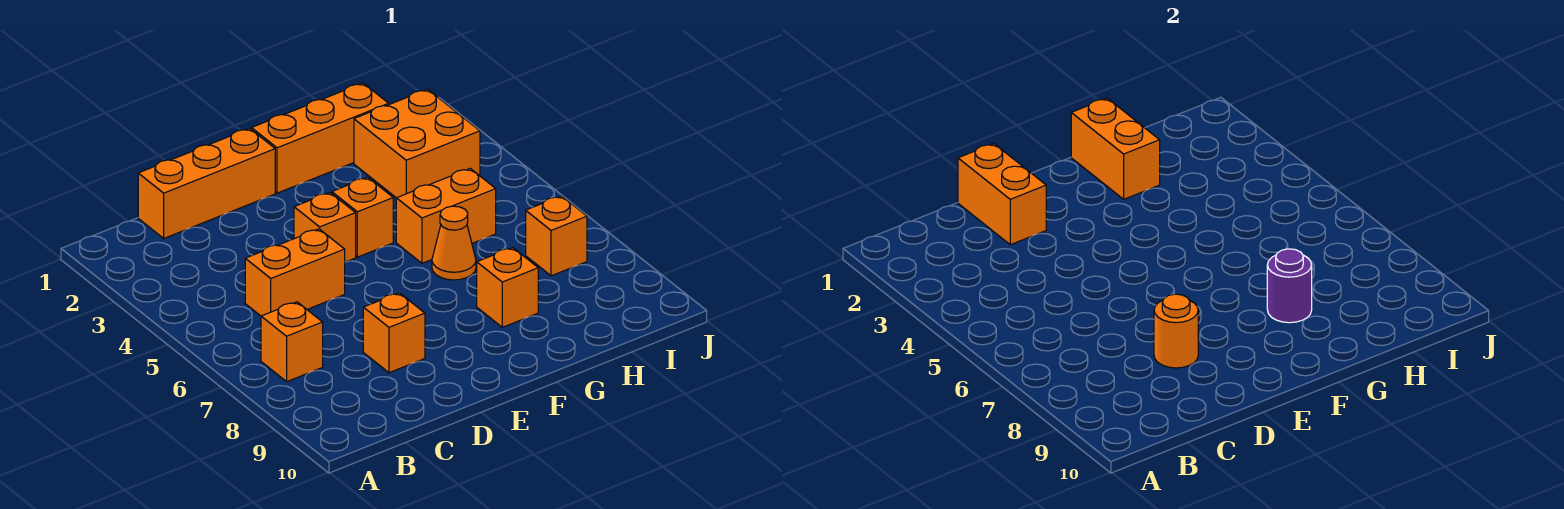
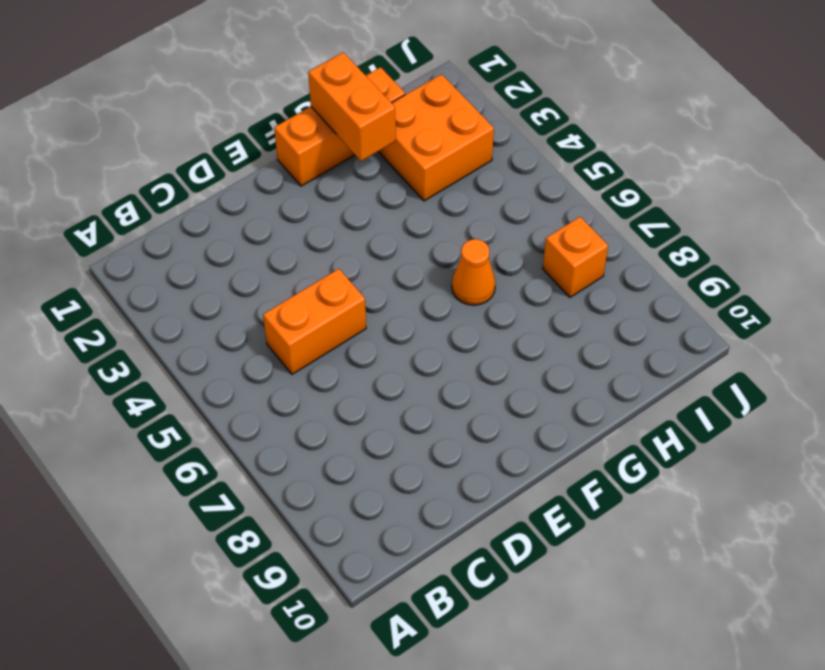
none -> orange 1x1 brick [261,302,323,381]
none -> orange 1x3 brick [138,128,275,238]
none -> orange 1x1 brick [363,293,425,373]

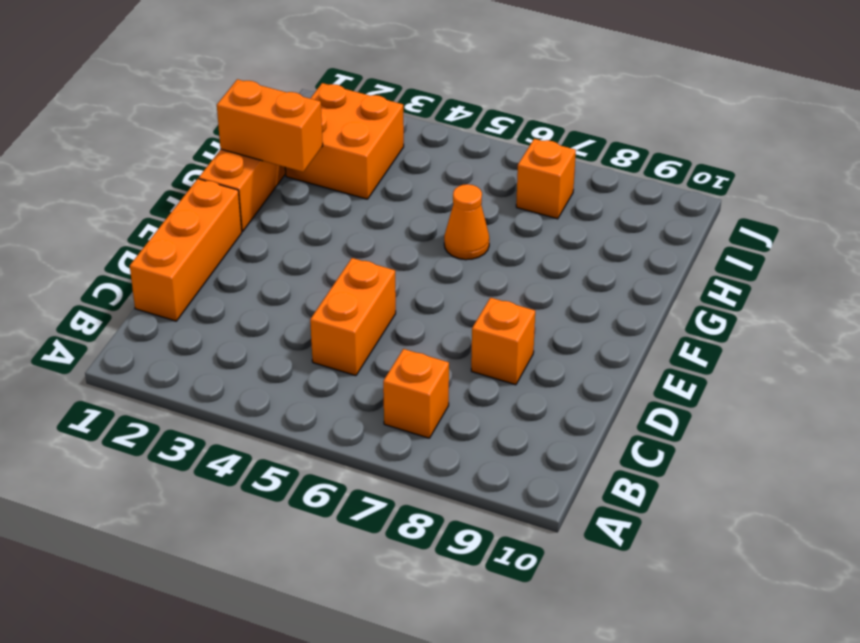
none -> orange 1x1 brick [294,193,356,262]
none -> orange 1x1 brick [332,177,393,257]
none -> orange 1x2 brick [396,169,496,263]

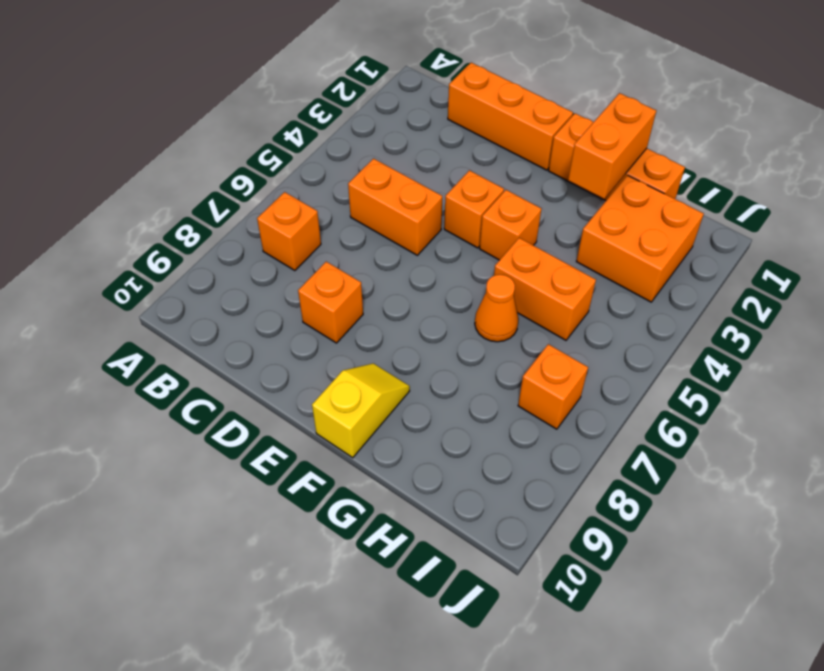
yellow 1x2 slope [312,363,410,458] -> none
none -> orange 1x1 brick [477,248,538,327]
none -> orange 1x2 brick [958,144,1046,245]
none -> orange 1x1 round brick [1154,294,1198,368]

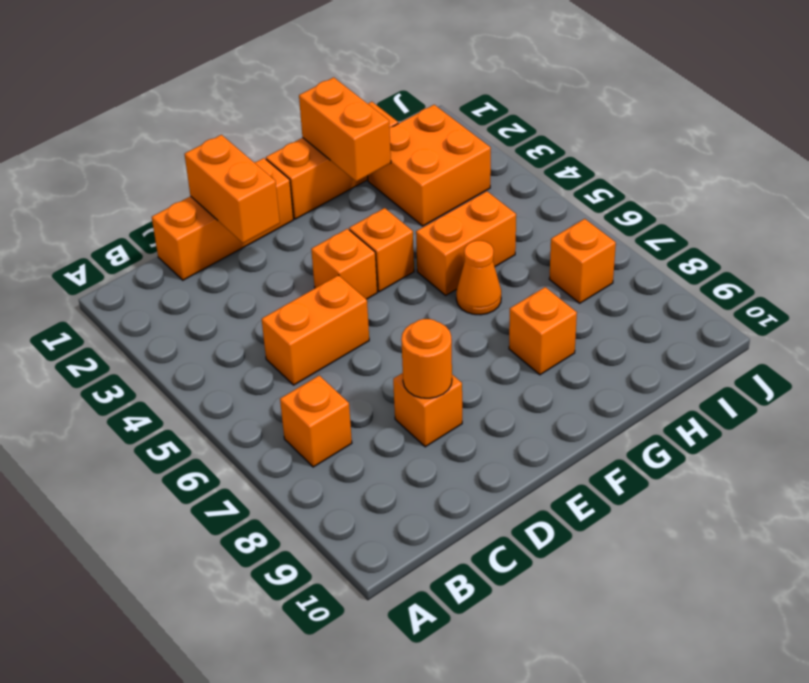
none -> purple 1x1 round brick [1267,249,1312,323]

